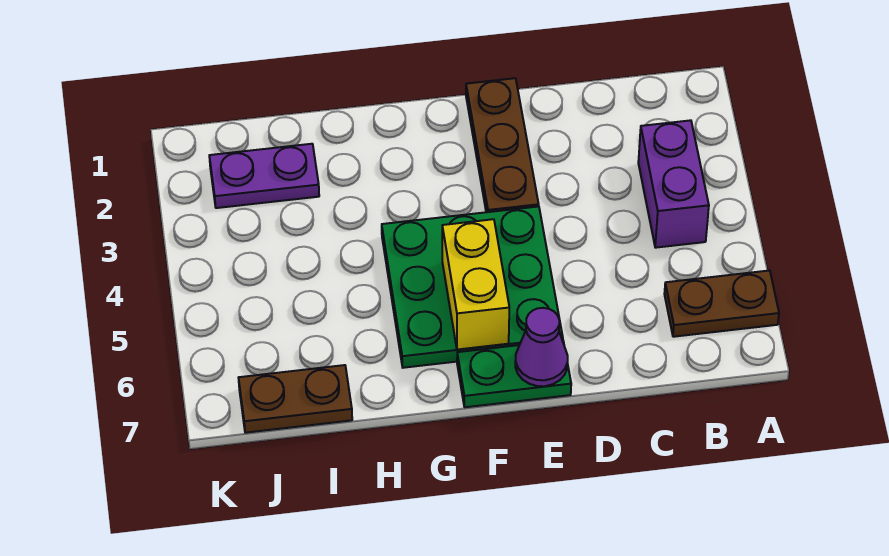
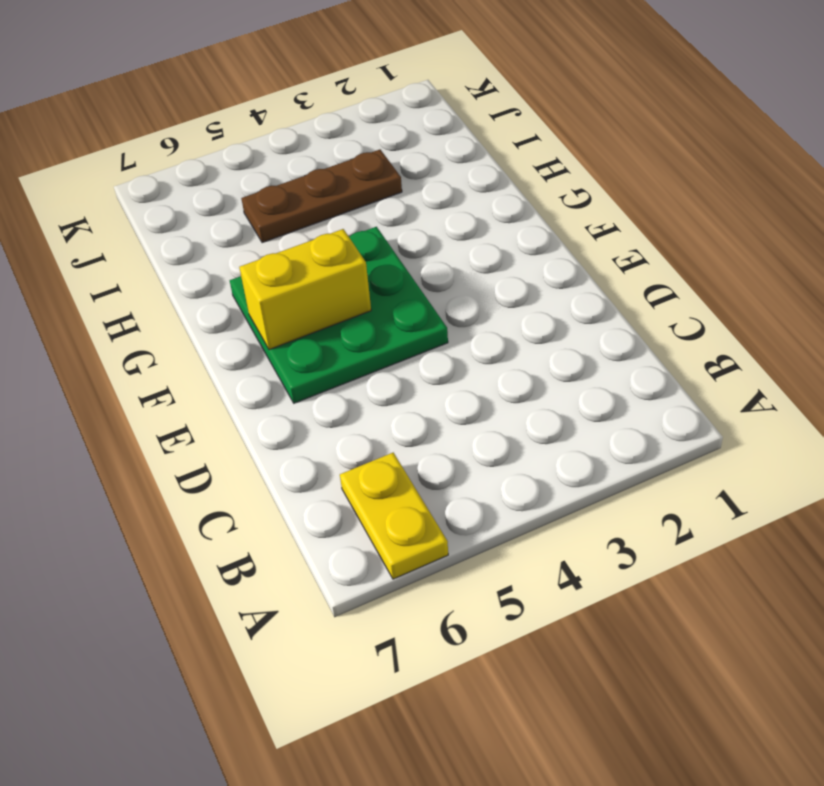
yellow 1x2 plate [340,453,448,579] -> brown 1x2 plate [664,270,779,337]
brown 1x3 plate [241,150,402,243] -> brown 1x3 plate moved to [466,78,539,212]
none -> purple 1x2 brick [638,120,709,248]
none -> green 1x2 plate [457,340,571,407]

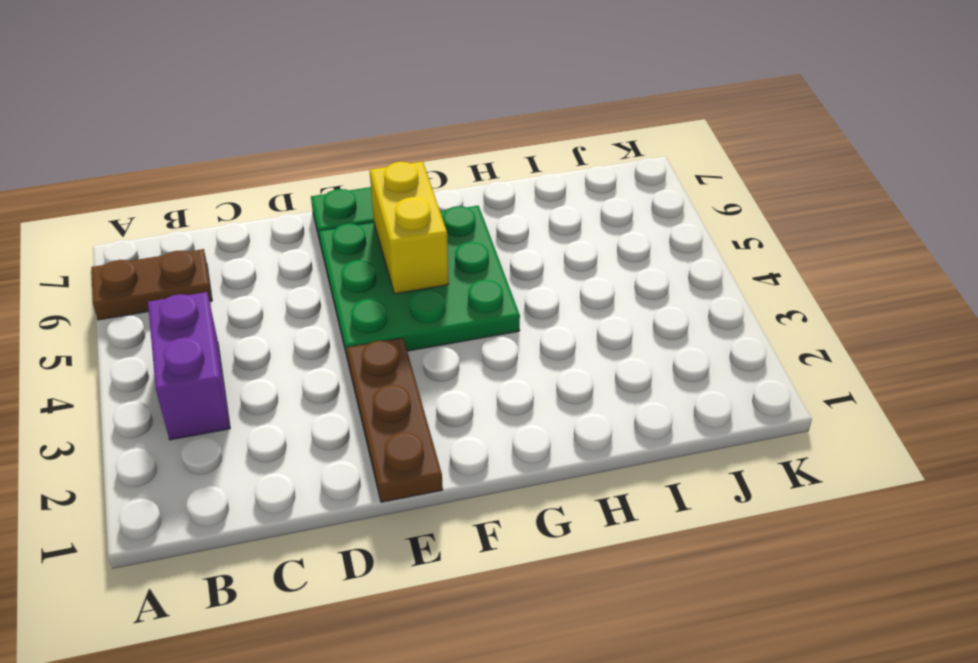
none -> purple 1x2 plate [209,144,319,208]
none -> brown 1x2 plate [239,365,352,433]

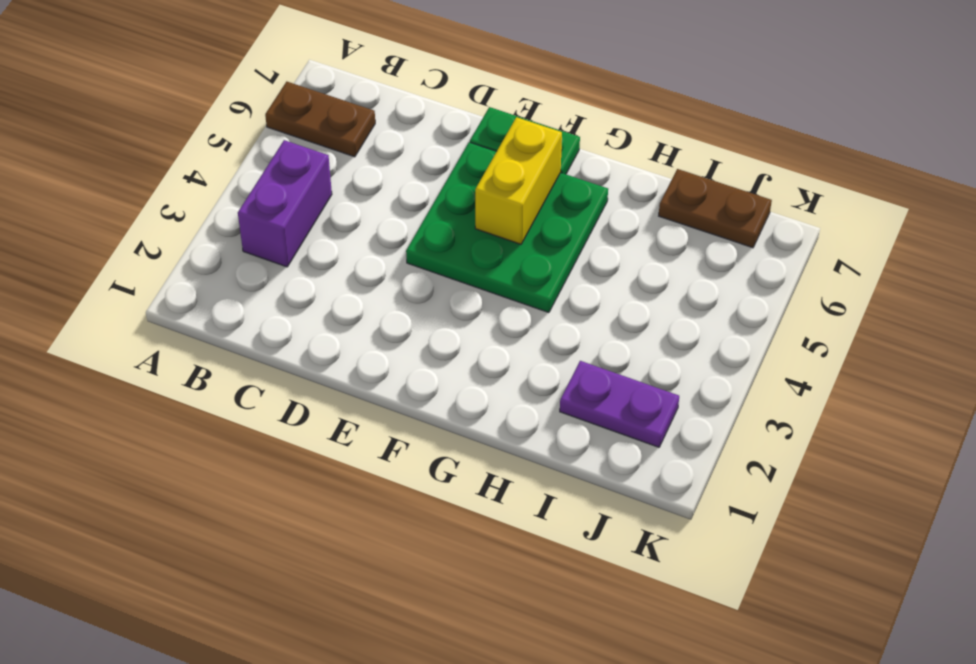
none -> brown 1x3 plate [466,78,539,212]
none -> purple 1x1 cone [515,308,568,386]

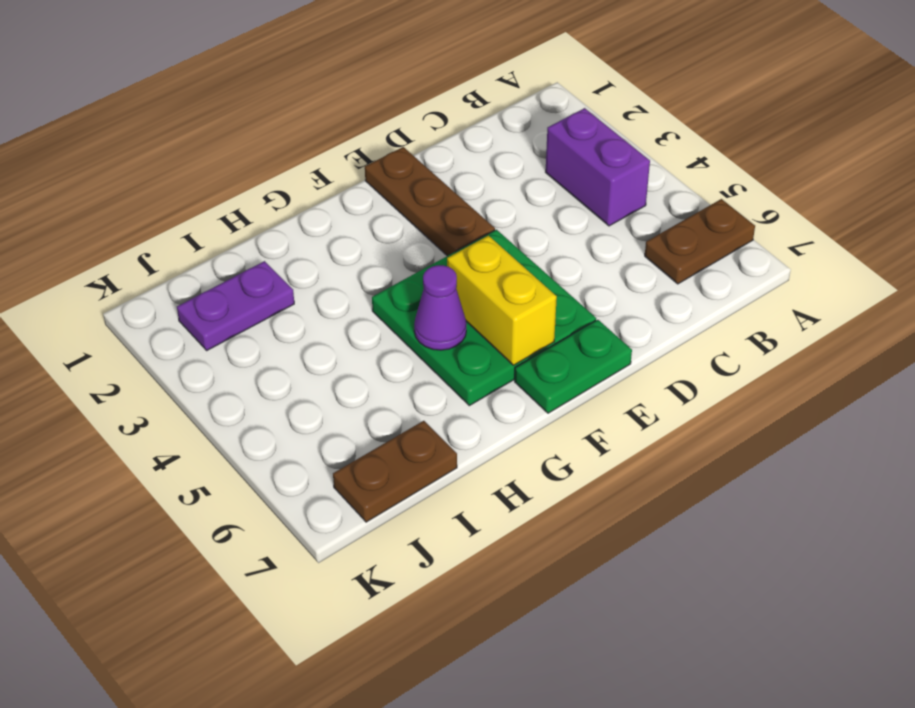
purple 1x1 cone [414,265,467,350] -> purple 1x1 cone moved to [515,308,568,386]

